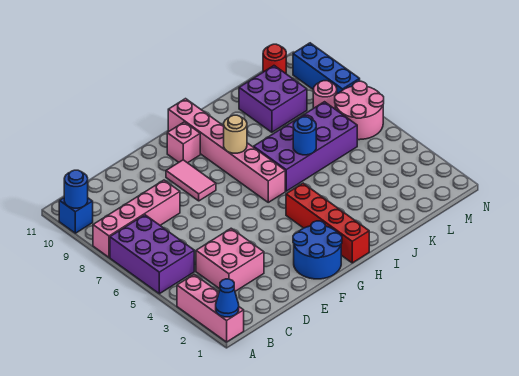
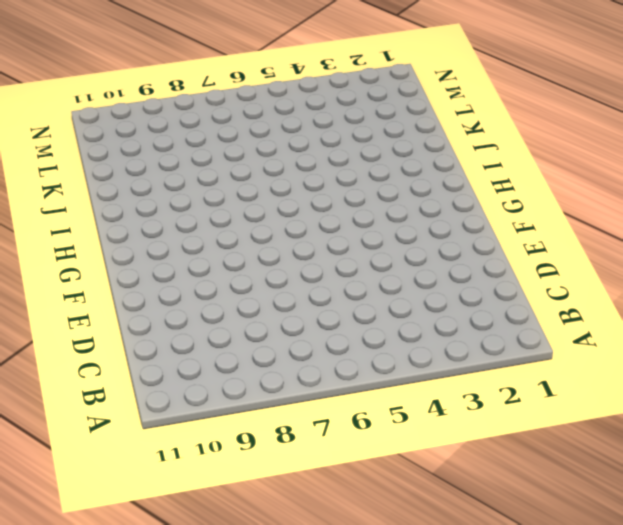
none -> pink 1x3 brick [177,275,244,342]
none -> purple 2x3 brick [110,215,194,294]
none -> pink 1x4 brick [93,180,180,257]

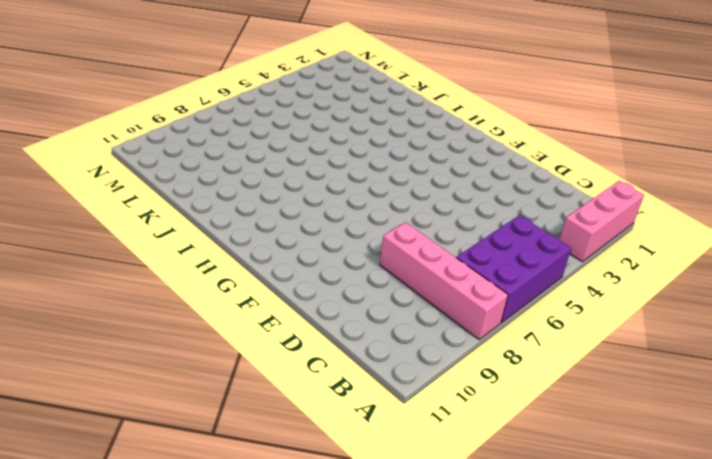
none -> blue 1x1 brick [59,198,93,233]
none -> pink 2x2 brick [196,228,264,291]
none -> blue 2x2 round brick [293,221,342,279]

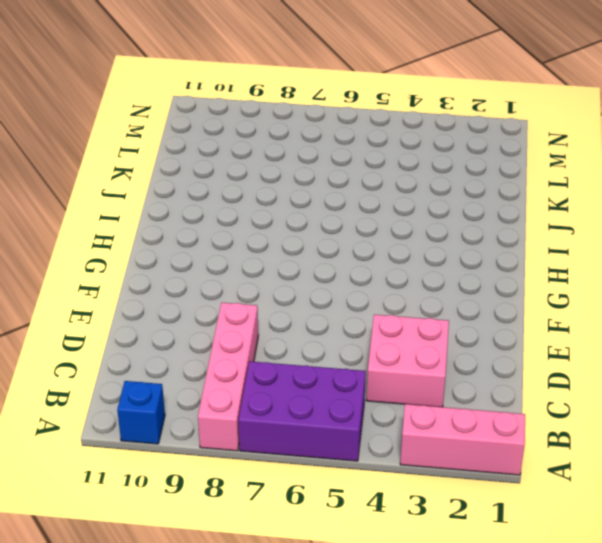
none -> blue 2x2 round brick [293,221,342,279]
none -> pink 1x2 tile [166,160,216,201]
none -> pink 1x1 brick [167,122,200,163]

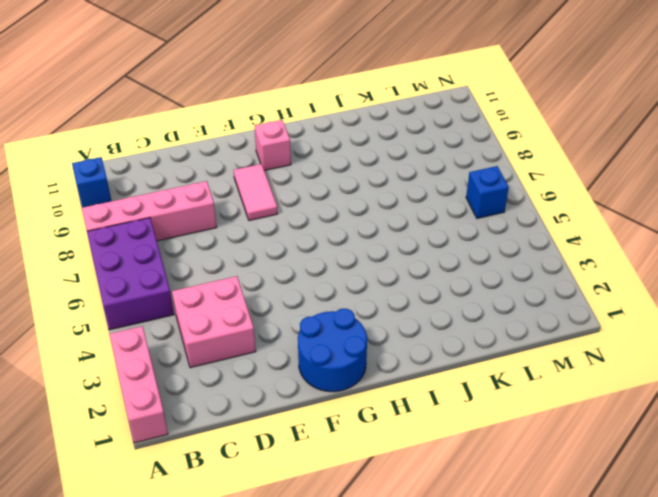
blue 1x1 brick [466,166,509,218] -> pink 2x2 round brick [335,81,384,140]
none -> red 1x4 brick [286,183,369,263]
none -> pink 1x6 brick [168,99,285,202]
none -> purple 2x4 brick [254,102,357,191]

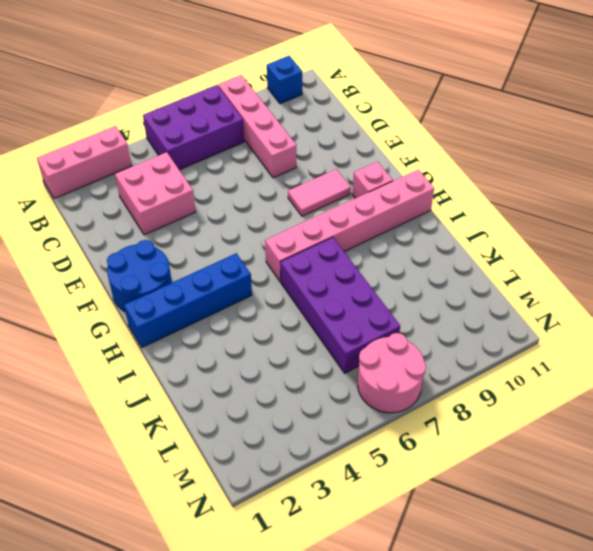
blue 1x4 brick [124,253,252,347] -> red 1x4 brick [286,183,369,263]
none -> purple 2x2 brick [239,66,307,132]
none -> pink 1x1 round brick [313,81,337,109]
none -> red 1x1 round brick [263,44,286,74]

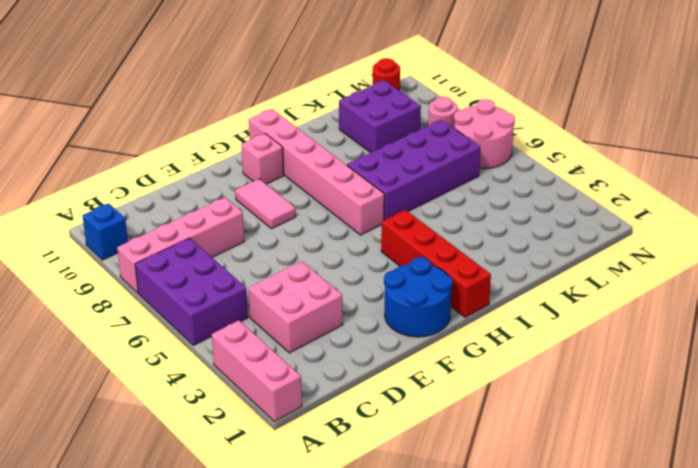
none -> blue 1x3 brick [293,43,360,94]
none -> blue 1x1 cone [216,279,239,317]
none -> blue 1x1 round brick [64,170,88,208]

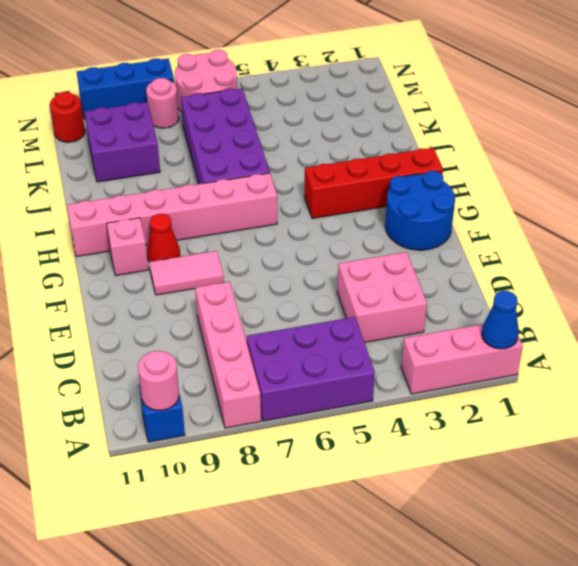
pink 1x1 round brick [138,351,179,411] -> blue 1x1 round brick [64,170,88,208]
red 1x1 cone [147,214,180,262] -> none
none -> tan 1x1 round brick [224,115,247,153]
none -> blue 1x1 round brick [293,117,316,155]

